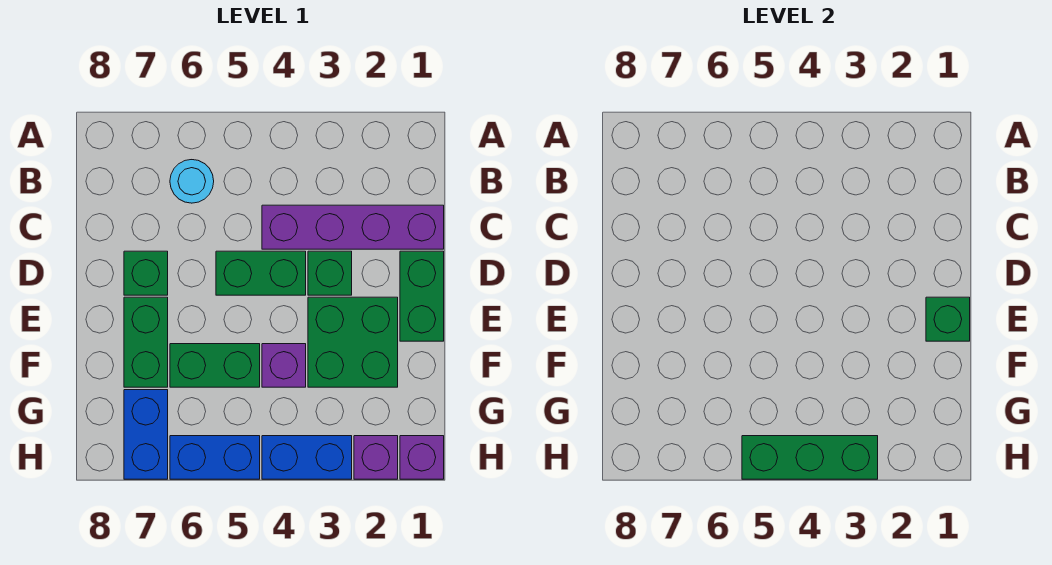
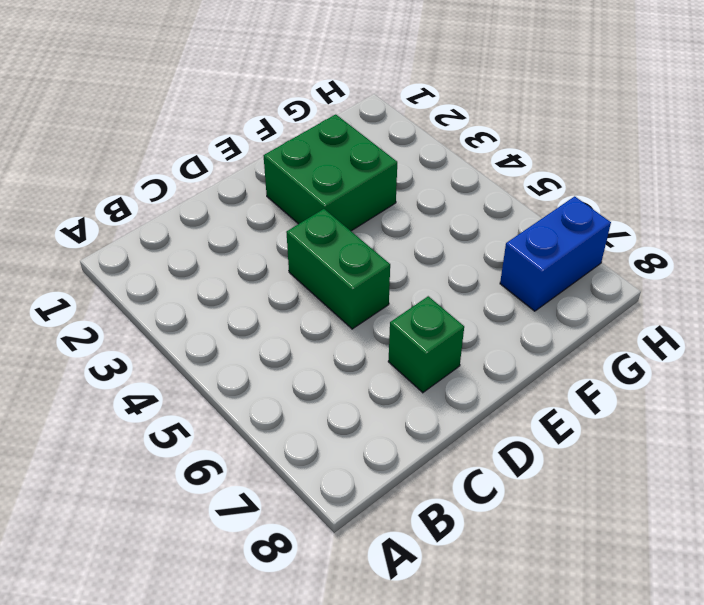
none -> cyan 1x1 round brick [170,160,214,203]
none -> purple 1x4 brick [262,205,444,249]
none -> green 1x2 brick [400,251,444,341]

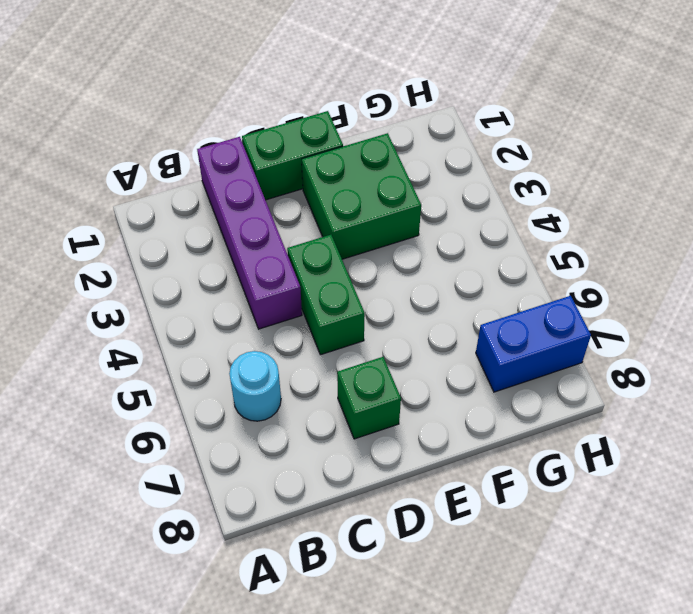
none -> green 1x1 brick [308,251,352,295]
none -> green 1x2 brick [124,297,168,387]
none -> purple 1x1 brick [262,344,306,387]

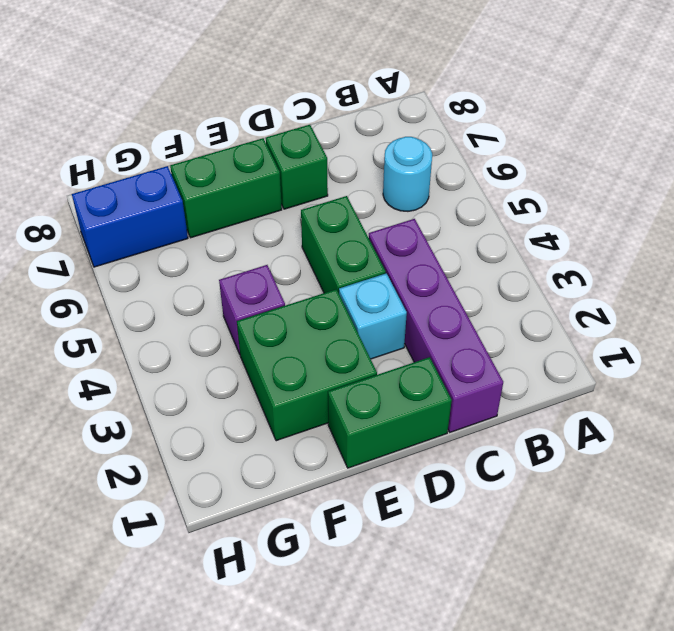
cyan 1x1 brick [339,273,407,359] -> green 1x1 brick [308,251,352,295]
none -> green 1x2 brick [170,344,260,387]
none -> purple 1x1 brick [400,436,444,479]
none -> purple 1x1 brick [354,436,398,479]

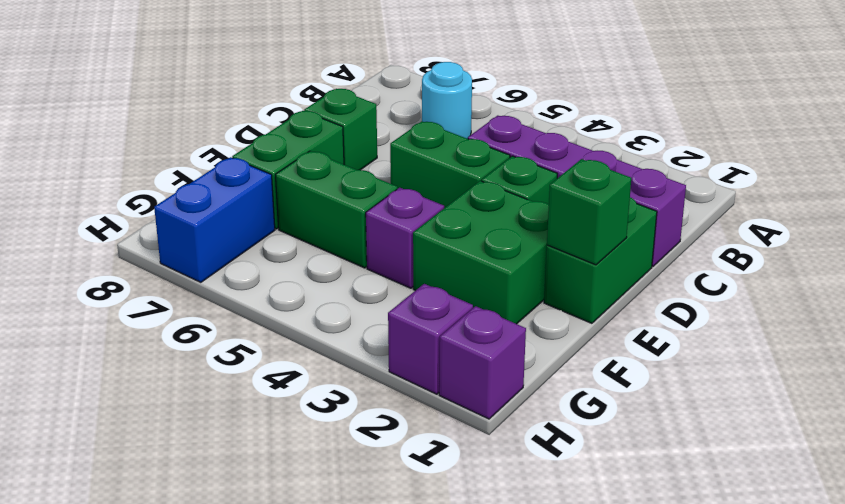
none -> blue 1x2 brick [262,436,352,479]
none -> blue 1x2 brick [170,436,260,479]
none -> green 1x3 brick [742,436,878,479]

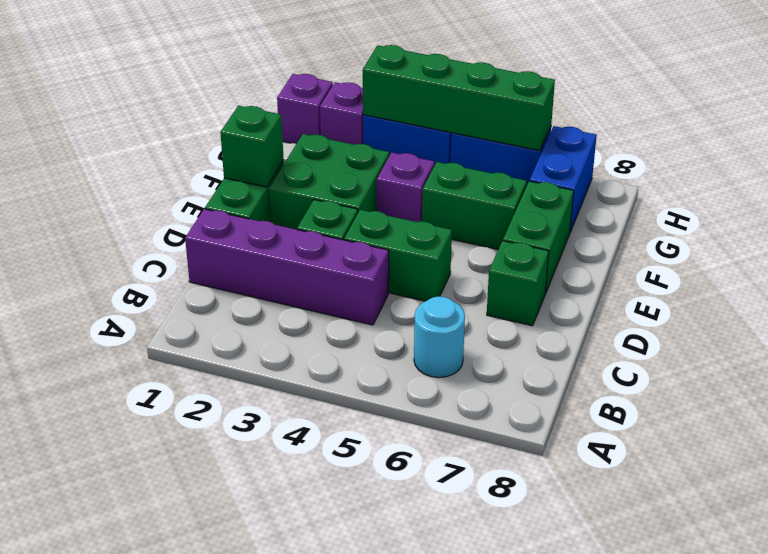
green 1x4 brick [363,45,555,151] -> green 1x3 brick [742,436,878,479]

